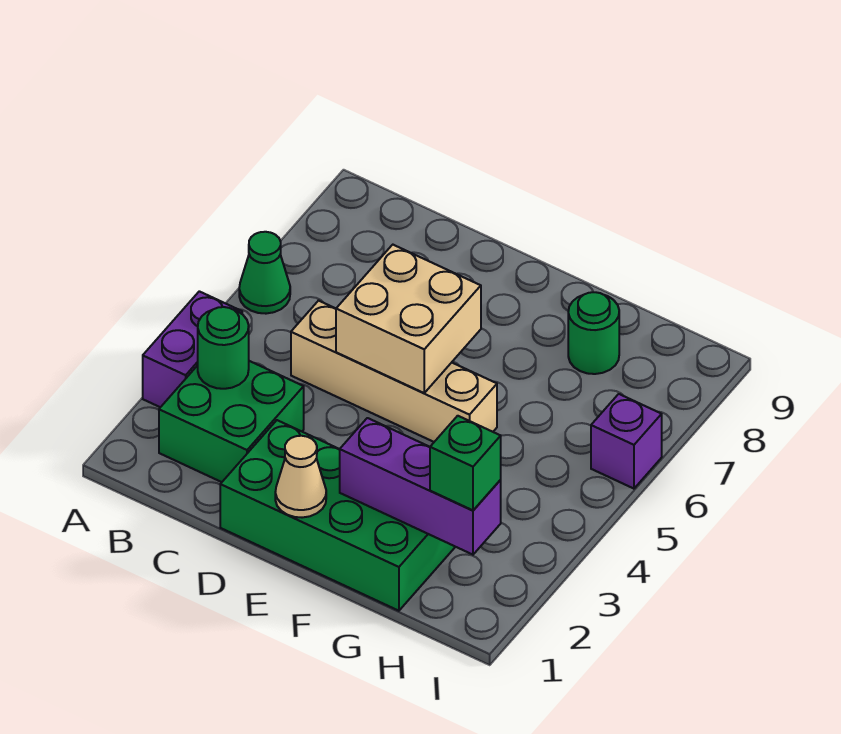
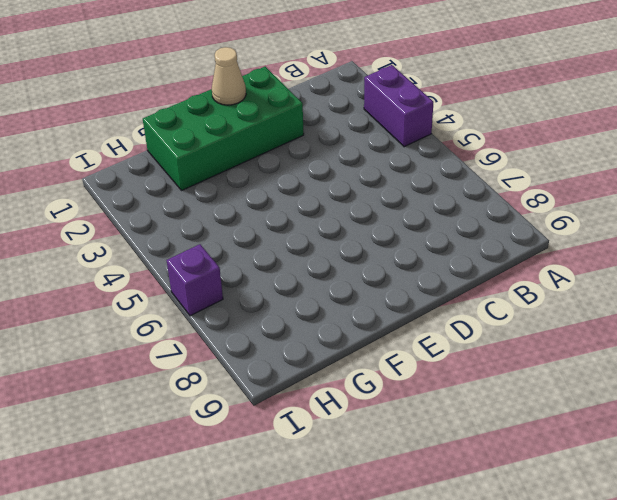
none -> green 1x1 cone [239,232,290,314]
none -> green 2x2 brick [159,361,304,482]
none -> tan 1x4 brick [291,301,497,442]

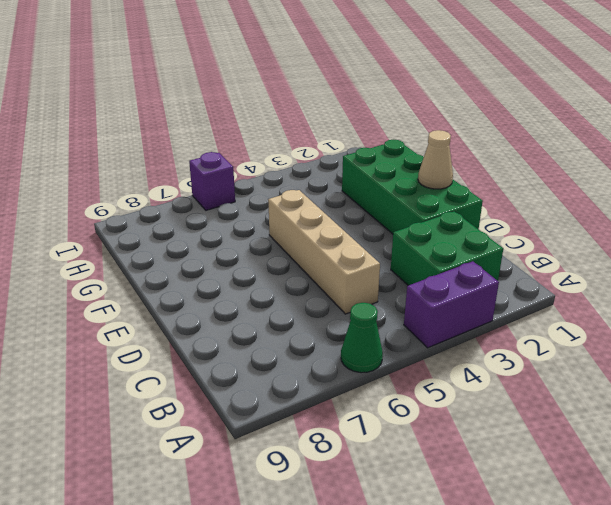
none -> green 1x1 round brick [568,292,619,374]
none -> green 1x1 round brick [198,307,249,389]
none -> tan 2x2 brick [336,245,481,393]

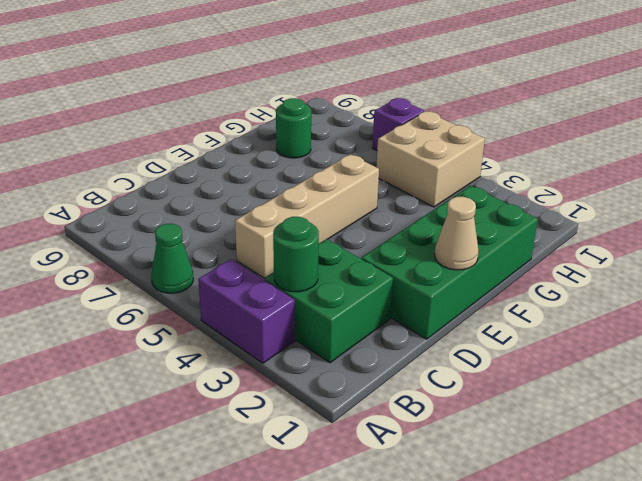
tan 2x2 brick [376,112,485,207] -> tan 2x2 brick moved to [336,245,481,393]
none -> purple 1x3 brick [340,418,501,555]
none -> green 1x1 brick [430,416,501,510]

